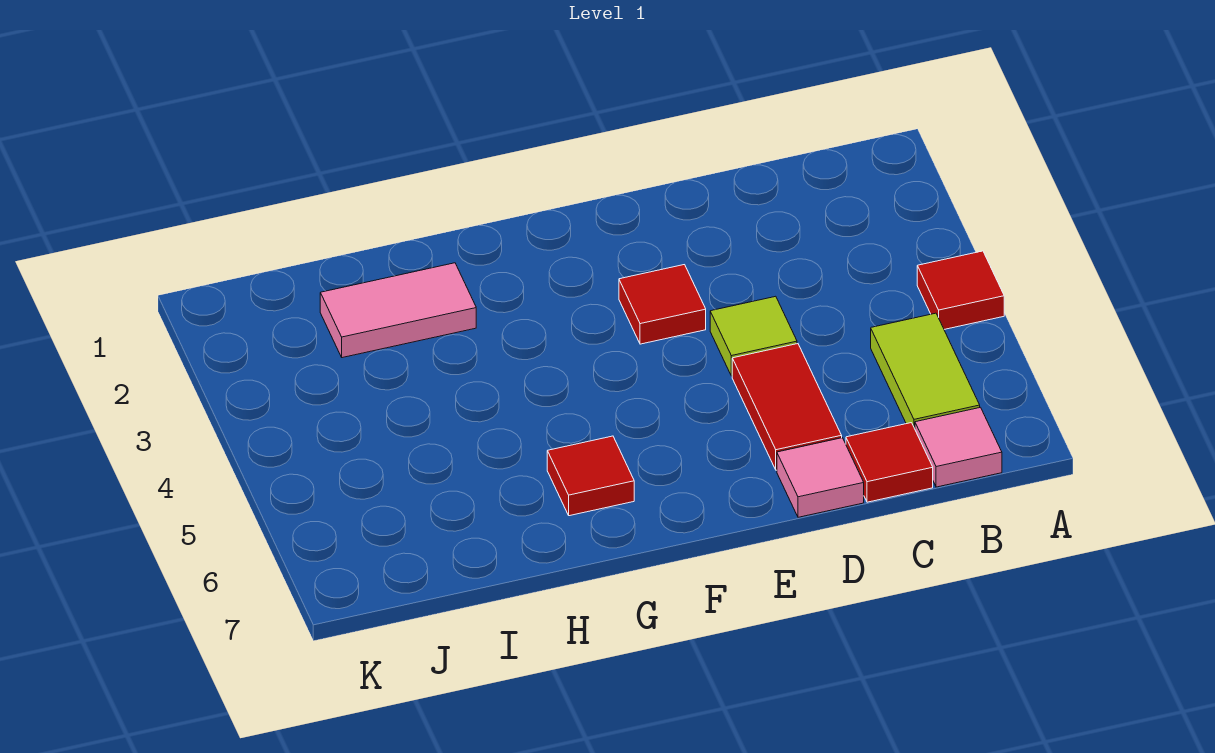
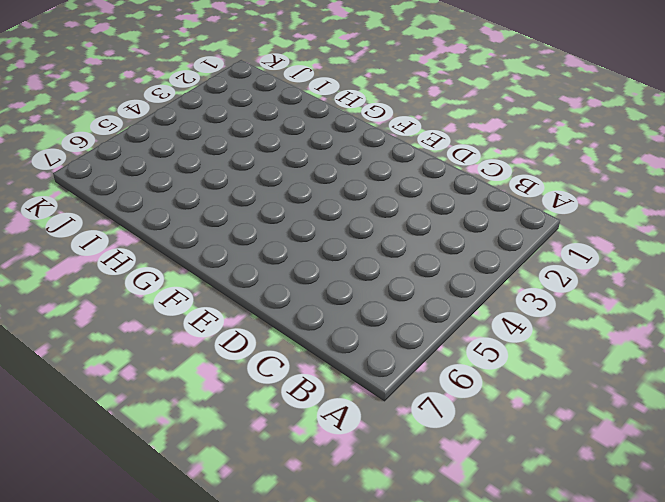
none -> red 1x1 tile [917,251,1004,329]
none -> lime 1x2 tile [871,313,980,429]

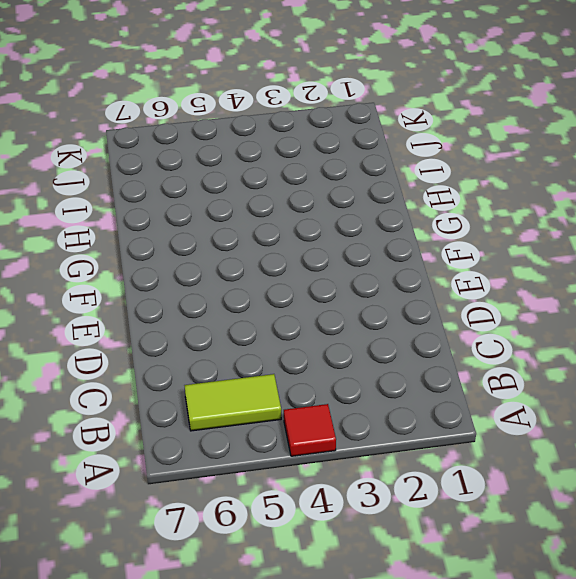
none -> pink 1x1 tile [915,407,1002,487]
none -> red 1x1 tile [846,423,933,502]

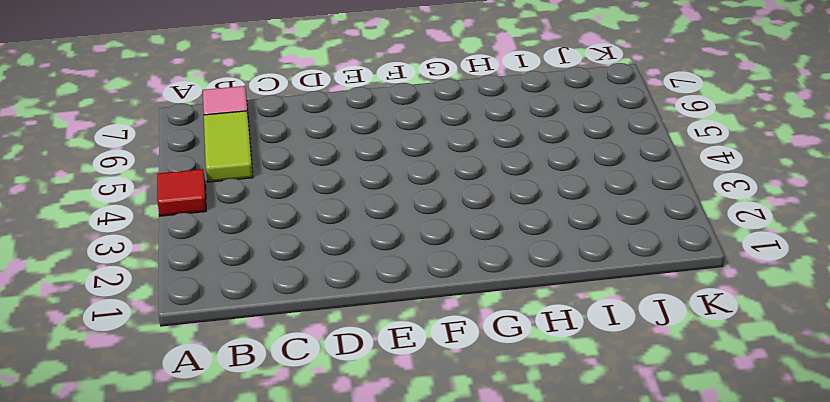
none -> red 1x1 tile [846,423,933,502]
none -> lime 1x1 tile [710,296,797,376]

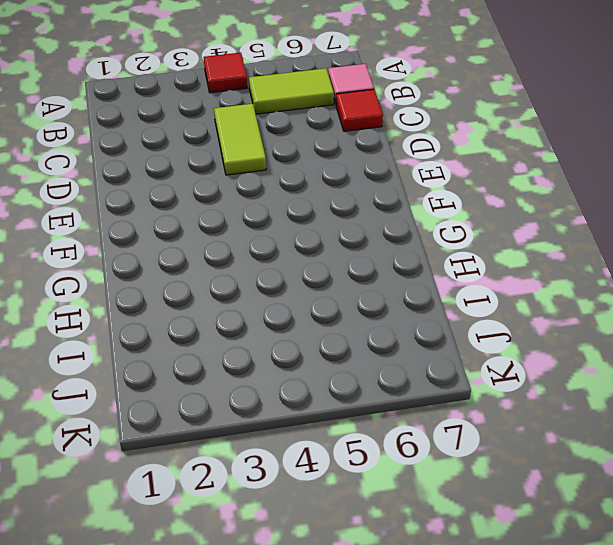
lime 1x2 tile [214,104,266,175] -> lime 1x1 tile [710,296,797,376]
none -> red 1x2 tile [732,344,842,470]
none -> pink 1x1 tile [777,438,864,517]

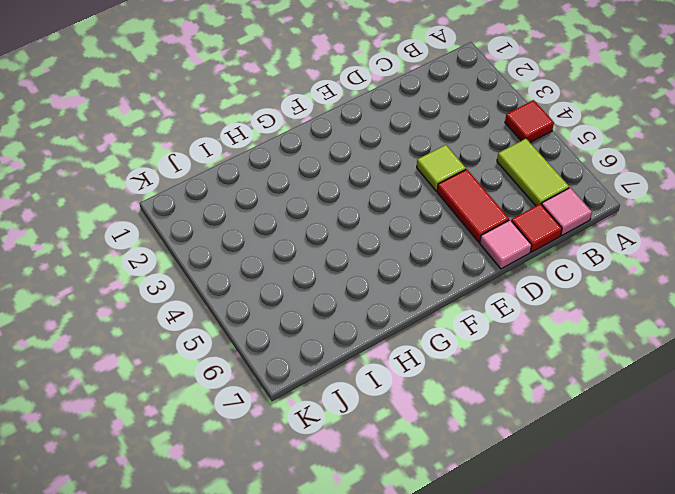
none -> red 1x1 tile [619,265,706,344]
none -> red 1x1 tile [547,436,634,516]

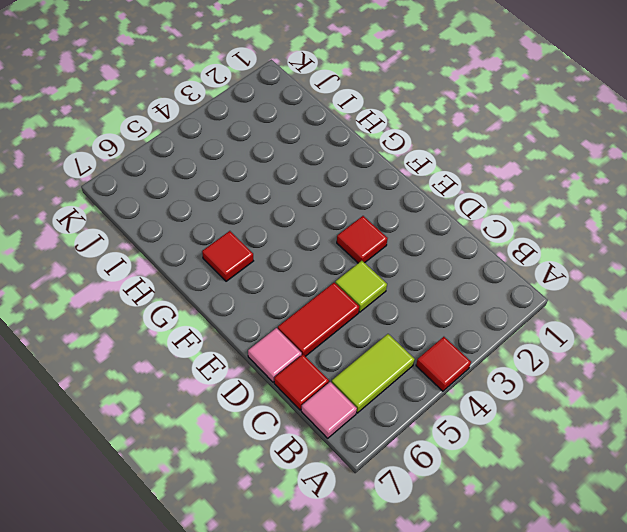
none -> pink 1x2 tile [320,263,476,358]

